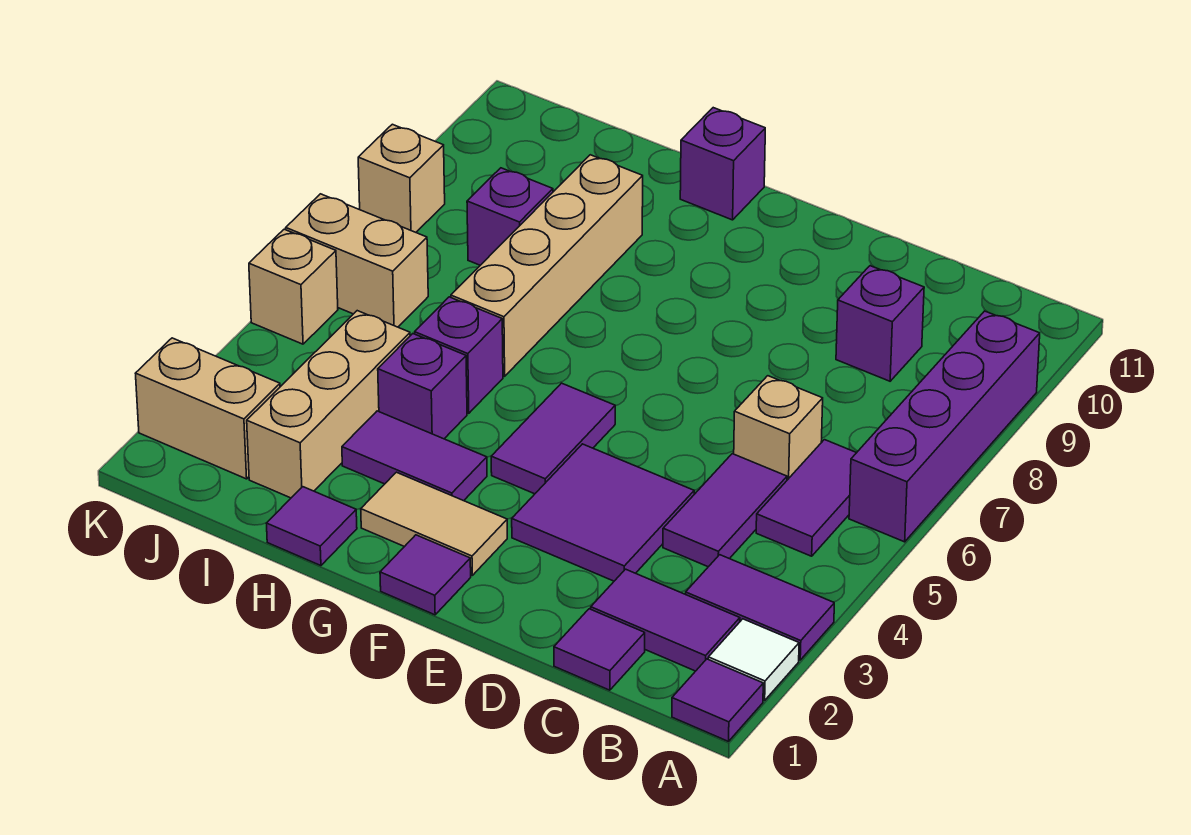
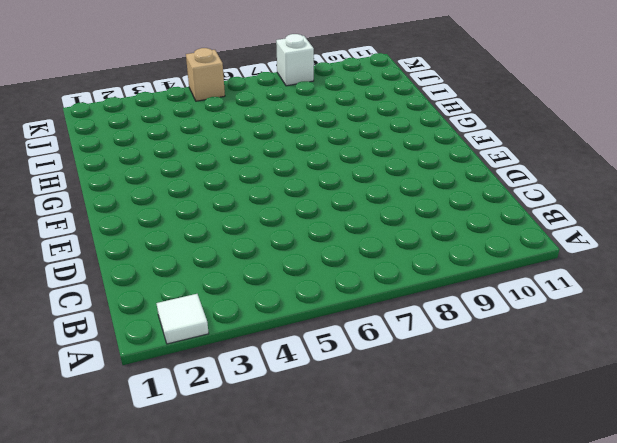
white 1x1 brick [276,34,314,86] -> tan 1x1 brick [358,124,445,232]
none -> purple 1x1 tile [672,659,763,741]
none -> purple 1x2 tile [686,555,834,660]
none -> purple 1x4 brick [849,311,1040,542]

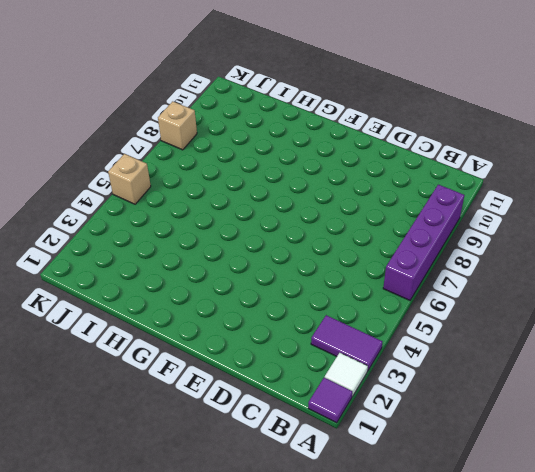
none -> purple 1x2 tile [591,569,740,671]
none -> purple 1x2 tile [756,440,856,556]
none -> purple 1x1 tile [554,609,645,690]

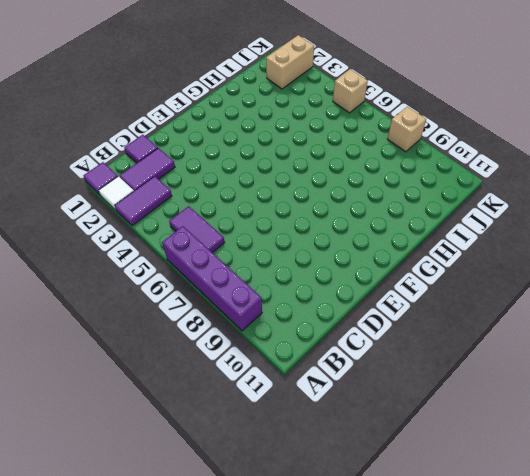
none -> purple 1x2 tile [663,454,787,567]
none -> tan 1x1 brick [734,376,823,480]
none -> purple 1x1 brick [836,266,924,381]

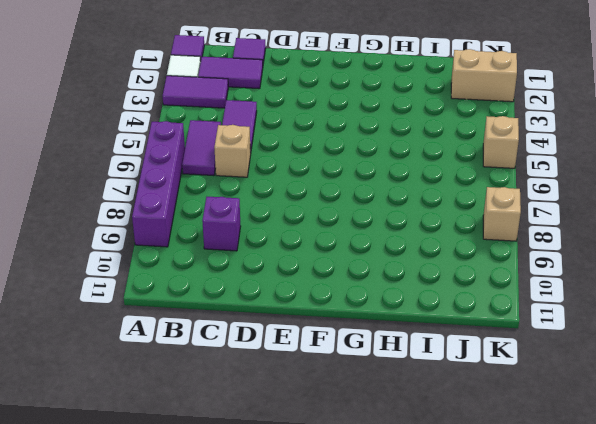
none -> purple 2x2 tile [512,444,694,581]
none -> purple 1x1 tile [380,535,471,615]
none -> tan 1x2 tile [361,472,507,575]

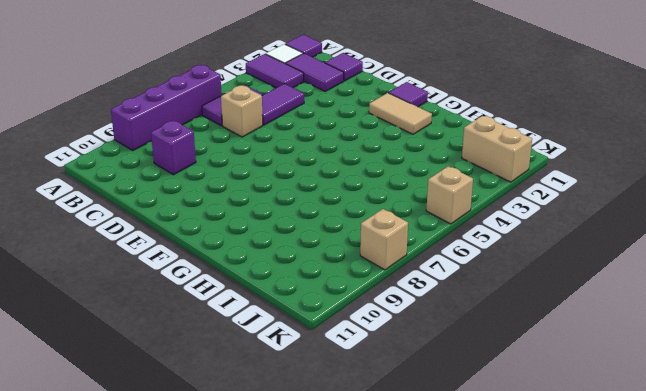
none -> purple 2x2 tile [512,444,694,581]
none -> purple 1x2 tile [491,383,615,494]
none -> purple 1x2 tile [342,411,487,501]

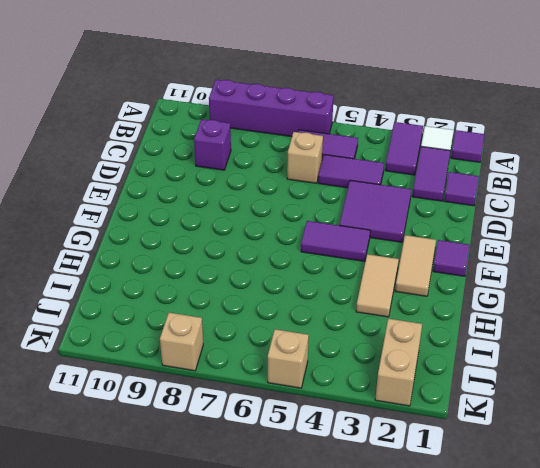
tan 1x2 tile [356,254,399,317] -> purple 1x2 tile [342,411,487,501]
none -> purple 1x1 brick [680,108,765,220]
none -> purple 1x1 tile [266,487,357,566]
none -> purple 1x1 brick [378,334,467,439]

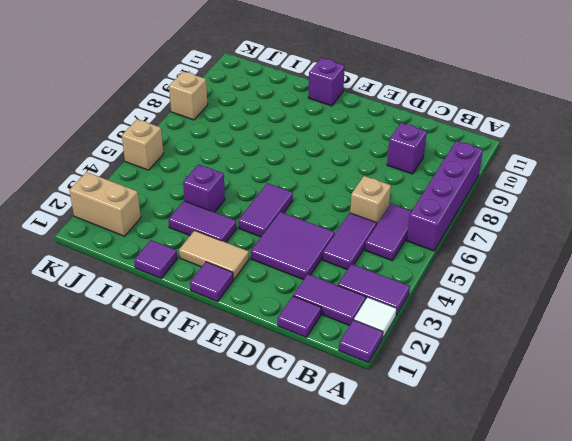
none -> purple 1x1 brick [415,297,503,413]
none -> tan 1x4 brick [451,155,643,376]
none -> tan 1x3 brick [247,311,410,498]

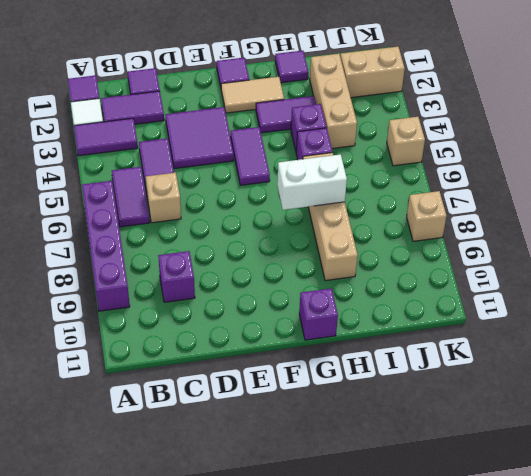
white 1x2 brick [277,154,347,210] -> none
none -> purple 1x1 brick [467,168,553,265]
none -> tan 1x2 brick [286,194,428,327]

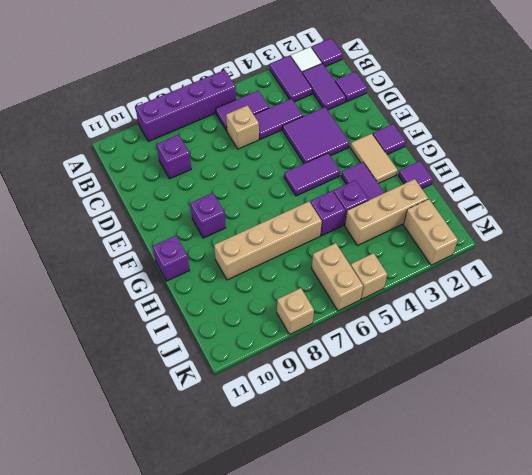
purple 1x1 brick [190,193,226,238] -> purple 1x1 brick moved to [467,168,553,265]

